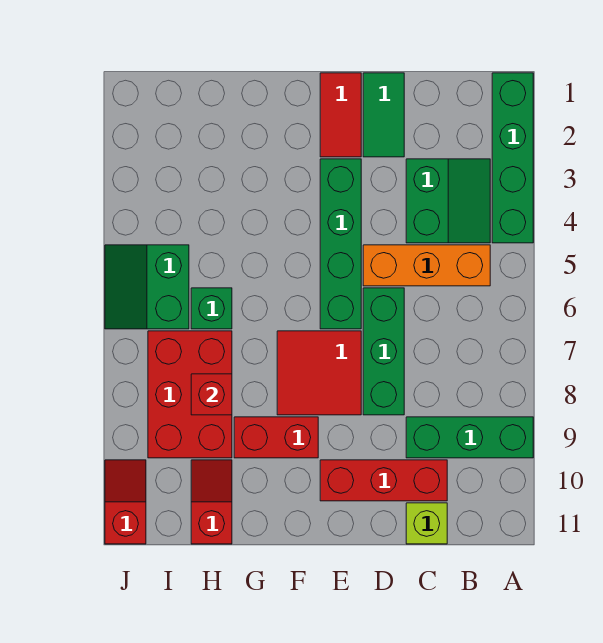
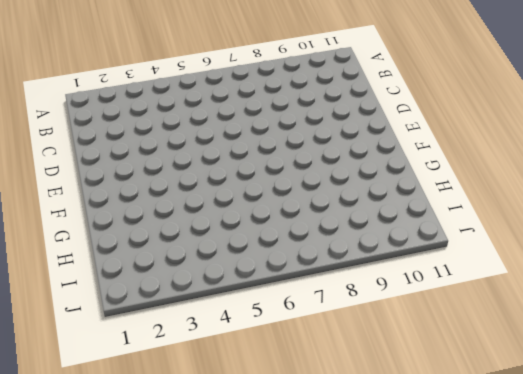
none -> green 1x4 brick [492,73,533,243]
none -> green 1x3 brick [406,417,533,458]
none -> green 2x2 slope [406,159,490,243]

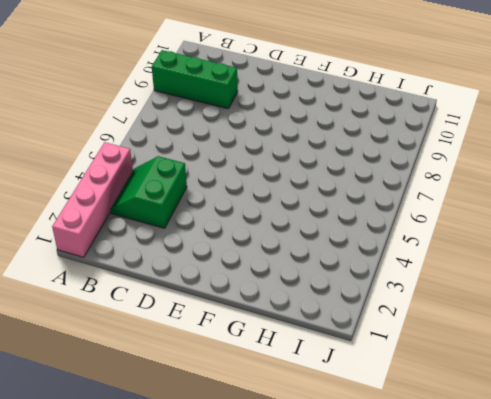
pink 1x4 brick [52,142,133,257] -> green 1x4 brick [492,73,533,243]
none -> orange 1x3 brick [363,245,490,286]
none -> red 1x3 brick [320,460,447,501]
none -> lime 1x1 brick [406,503,447,544]

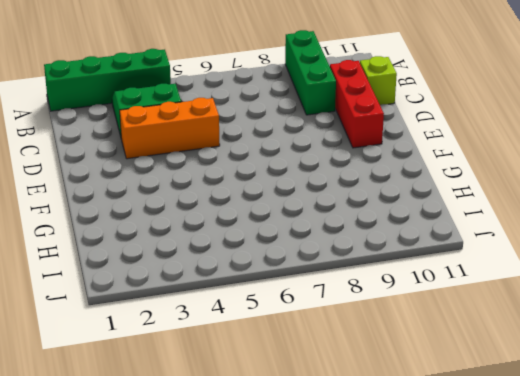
orange 1x3 brick [120,98,220,159] -> orange 1x3 brick turned to [363,245,490,286]
none -> green 1x2 tile [363,73,404,157]
none -> green 1x3 brick [363,288,404,415]
none -> red 1x2 tile [320,73,361,157]

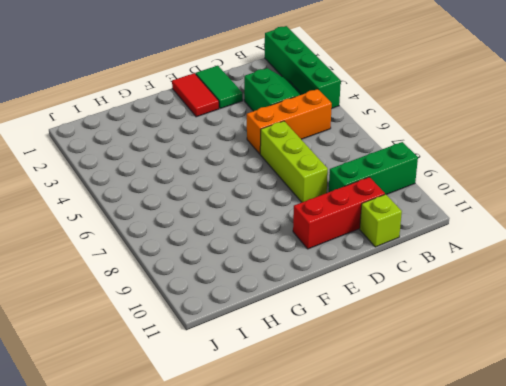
lime 1x3 brick [260,121,328,202] -> green 1x3 brick [363,288,404,415]
none -> green 1x4 brick [320,159,361,329]
none -> red 2x2 tile [277,331,361,415]
none -> red 1x2 brick [234,417,318,458]

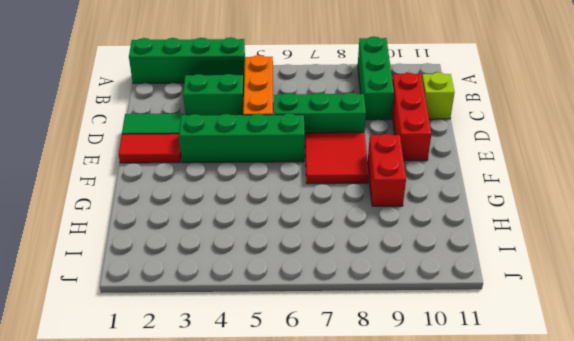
none -> green 1x1 brick [191,288,232,329]
none -> red 2x3 brick [148,331,232,458]
none -> red 1x2 slope [191,460,232,544]

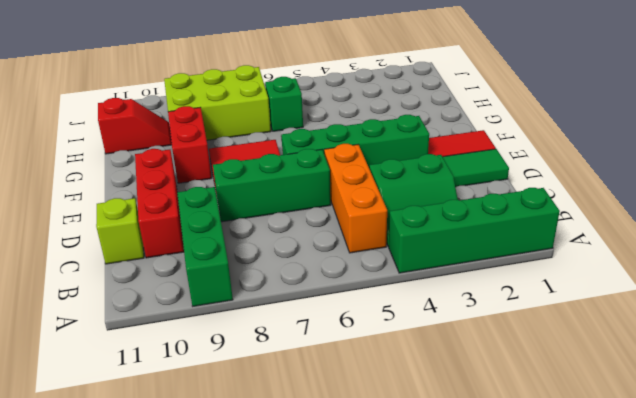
lime 2x3 brick [164,65,271,140] -> red 2x3 brick [148,331,232,458]
none -> green 2x2 slope [105,245,189,329]
none -> red 1x2 slope [105,460,146,544]
none -> red 1x1 brick [191,374,232,415]

